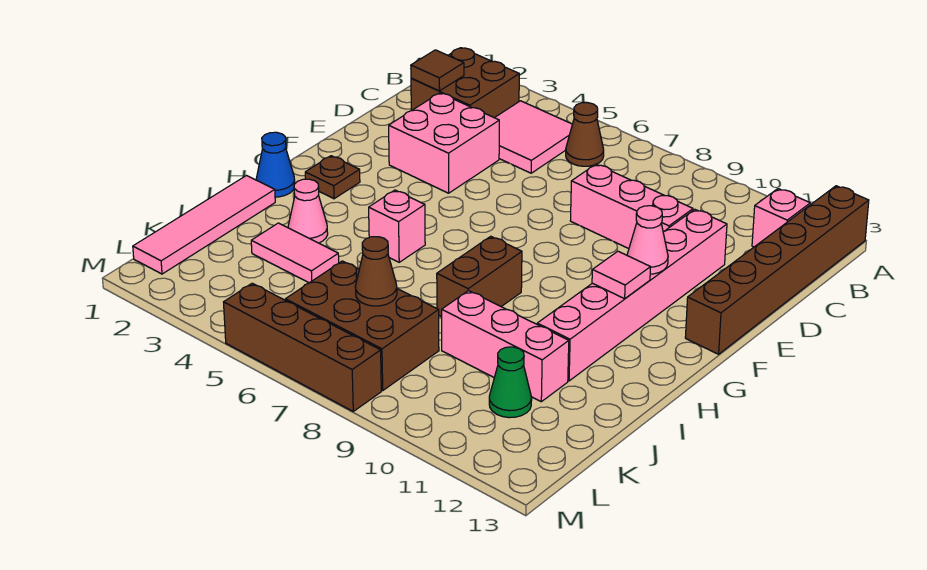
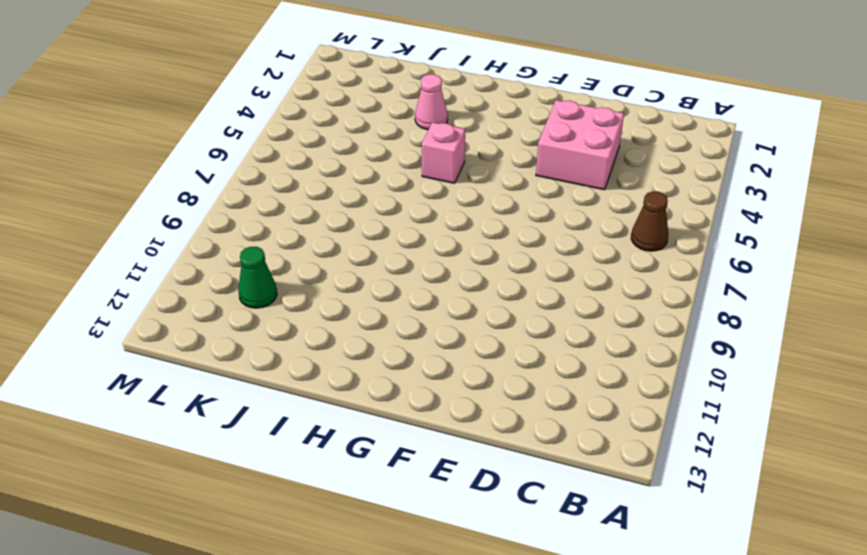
none -> brown 1x6 brick [685,186,869,354]
none -> brown 2x2 brick [411,48,519,118]
none -> pink 2x2 tile [495,101,572,173]

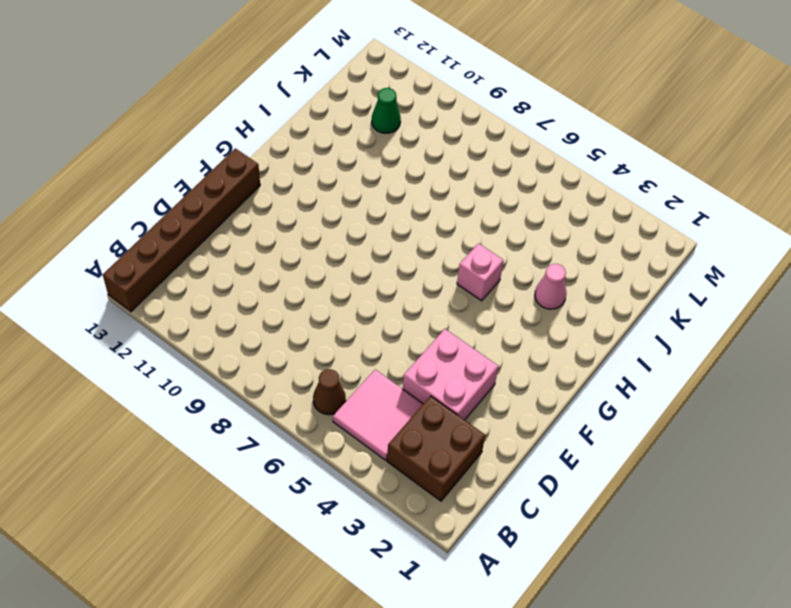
none -> pink 1x1 brick [752,189,810,247]
none -> pink 1x3 brick [570,164,693,249]
none -> pink 1x6 brick [537,209,727,381]

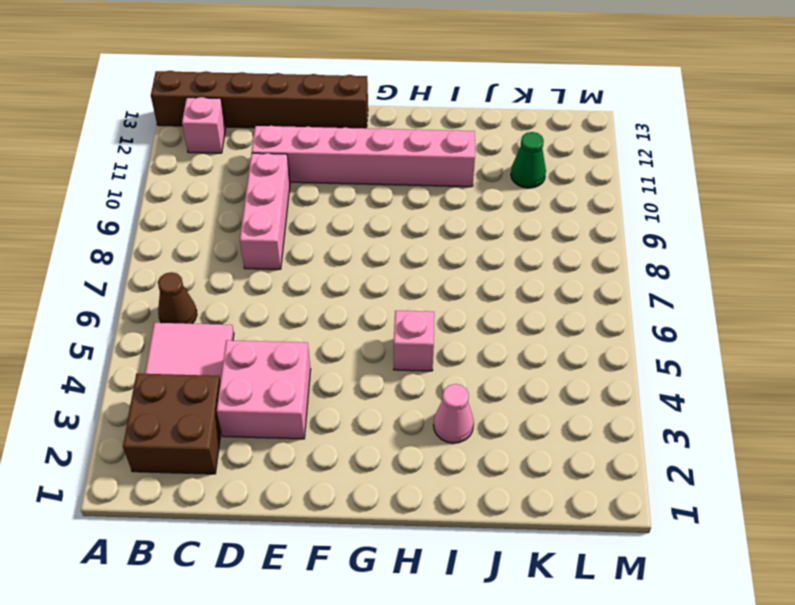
none -> brown 1x1 plate [305,156,360,199]
none -> blue 1x1 cone [256,132,295,197]
none -> brown 1x2 brick [437,236,522,317]

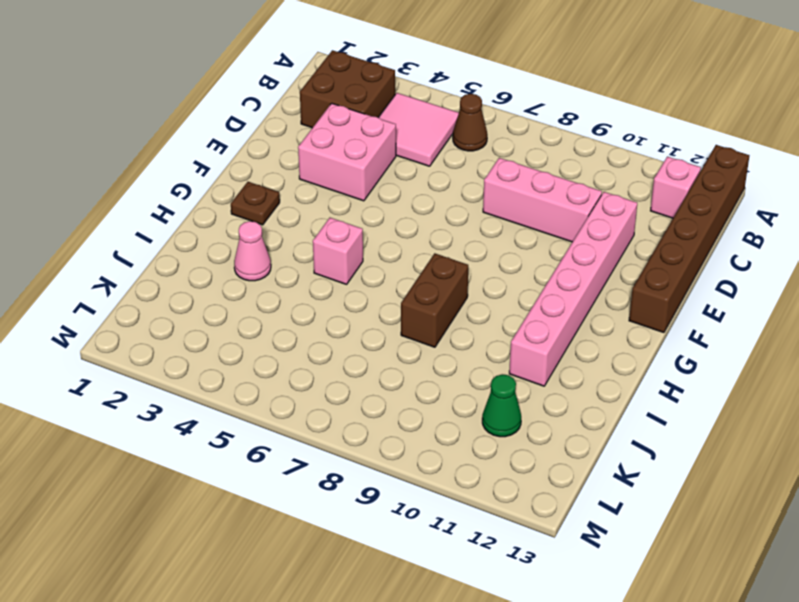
none -> blue 1x1 cone [256,132,295,197]
none -> pink 1x4 tile [133,176,275,274]
none -> pink 1x2 tile [251,223,339,283]

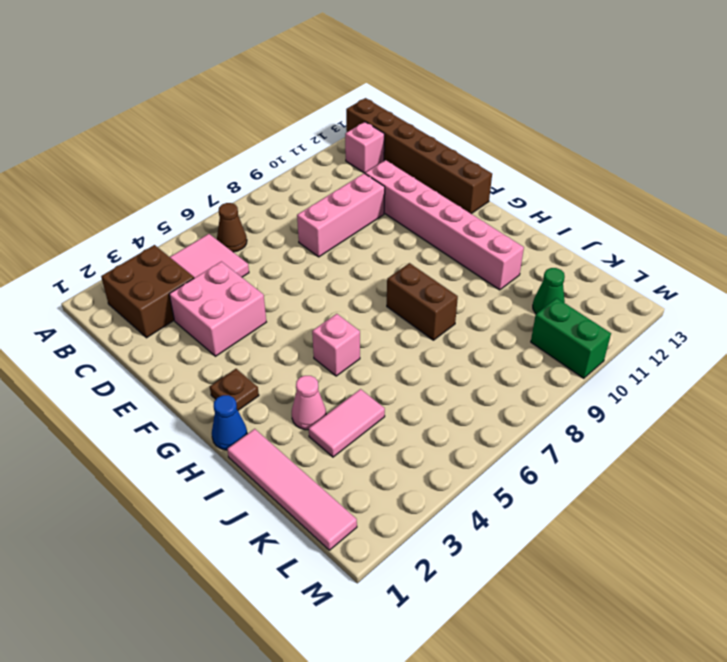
green 1x2 brick [531,298,611,378] -> none
none -> pink 1x3 brick [442,291,569,402]
none -> brown 2x3 brick [285,261,439,390]
none -> brown 1x4 brick [224,283,381,411]

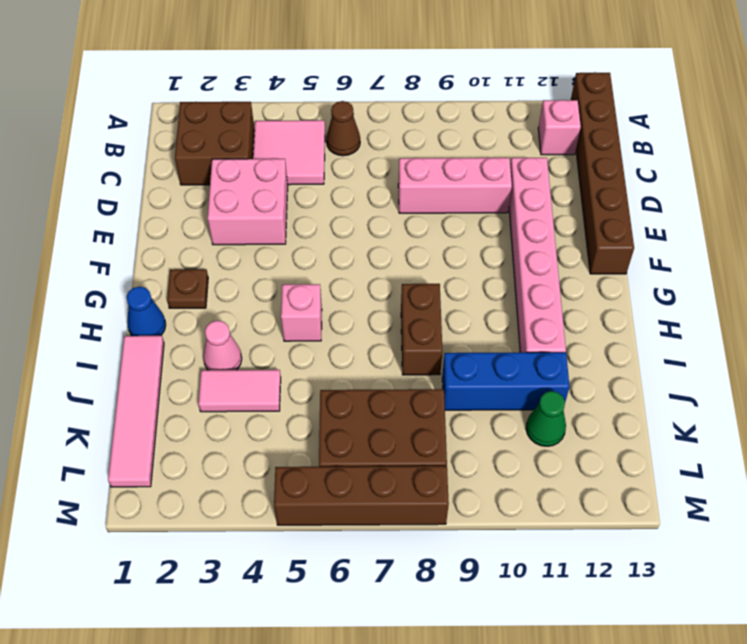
blue 1x3 brick [442,352,570,410] -> pink 1x3 brick [442,291,569,402]
none -> brown 1x1 tile [411,50,464,91]
none -> pink 1x1 cone [627,206,668,274]
none -> pink 1x1 tile [592,251,651,299]

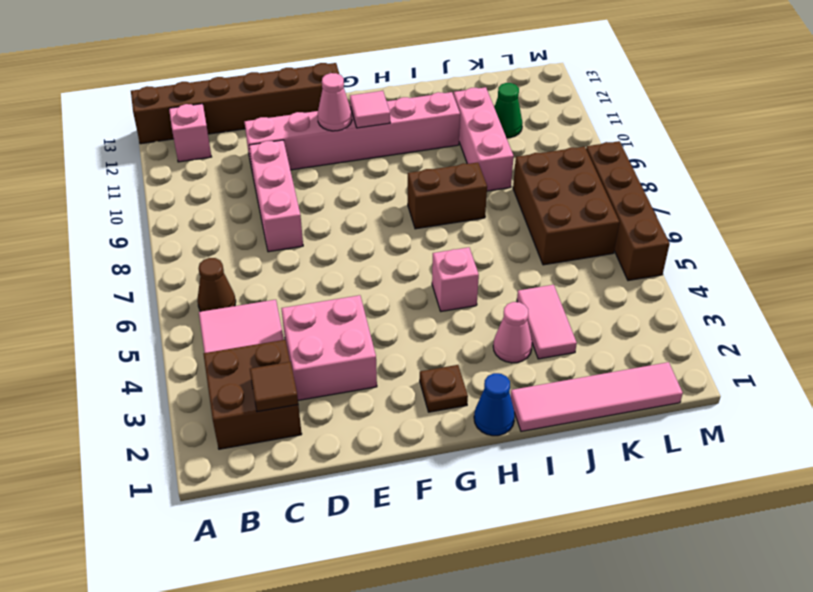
none -> brown 1x1 cone [355,237,397,306]

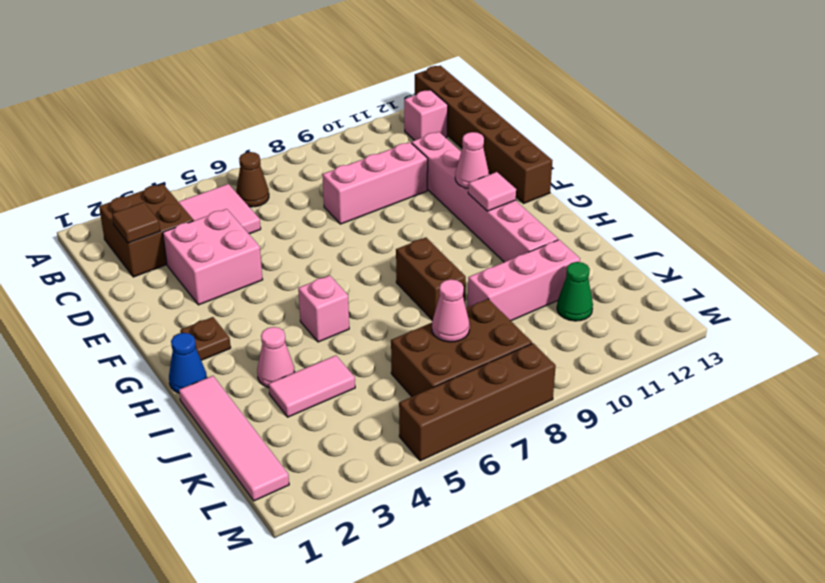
pink 1x1 cone [432,279,470,342] -> brown 1x1 cone [355,237,397,306]

